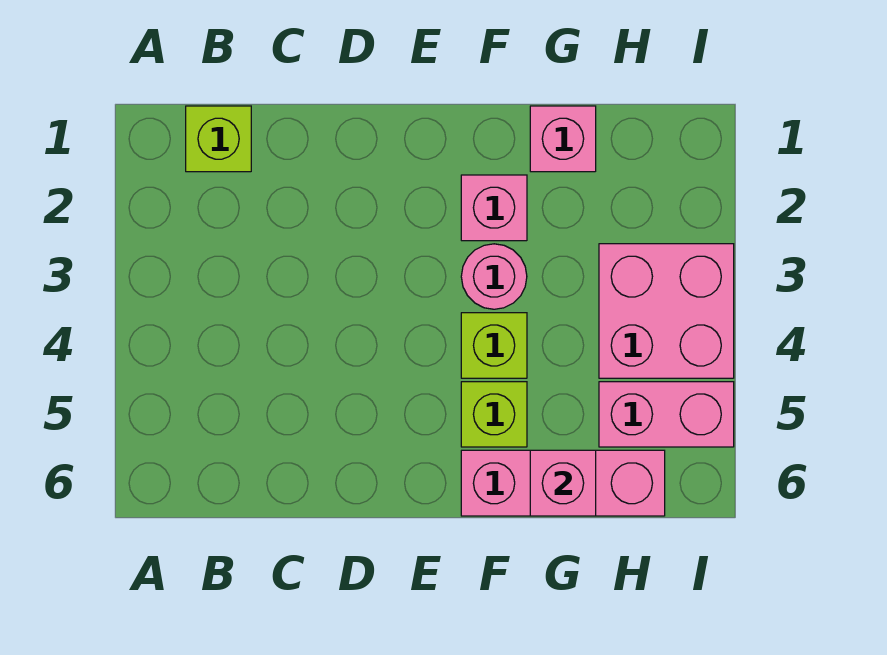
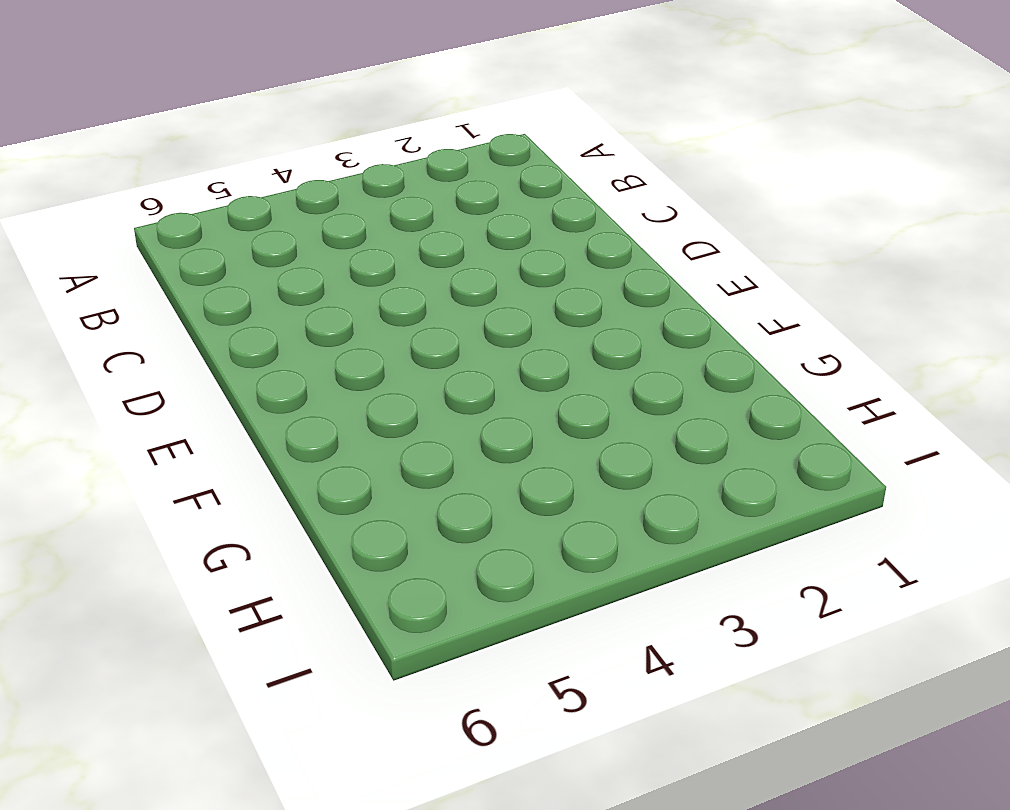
none -> lime 1x1 brick [186,106,251,172]
none -> pink 1x1 brick [461,175,527,241]

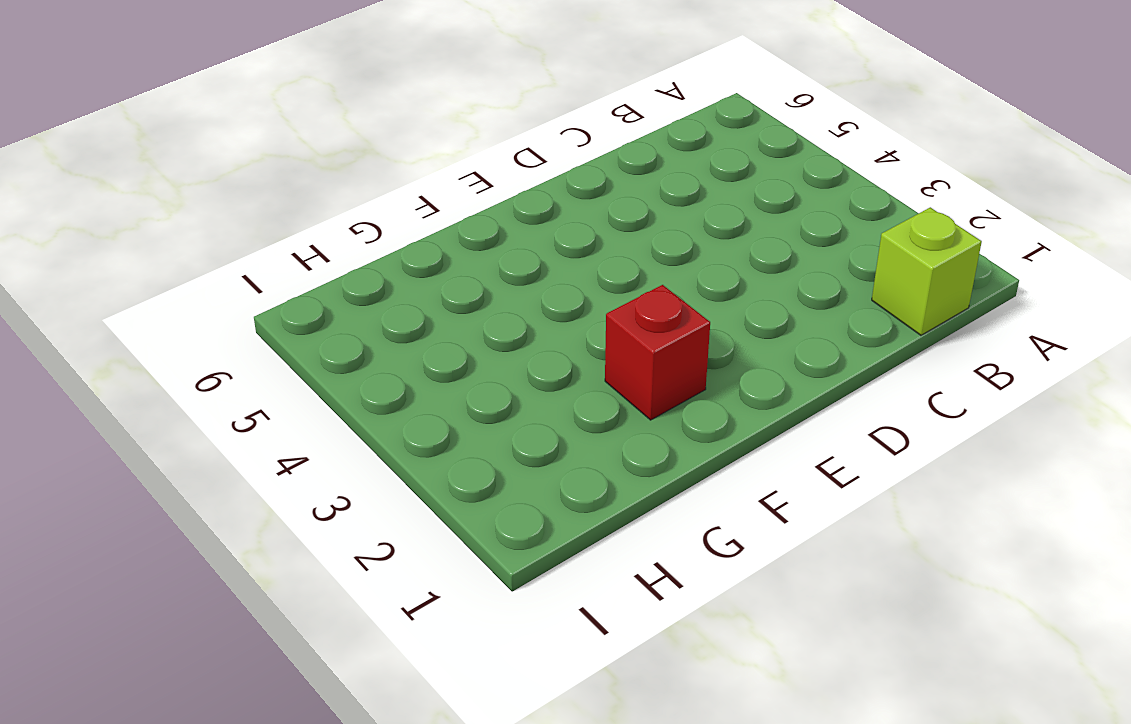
red 1x1 brick [605,285,710,420] -> pink 1x1 brick [461,175,527,241]
none -> pink 1x1 round brick [461,244,527,309]
none -> lime 1x1 brick [461,313,527,378]

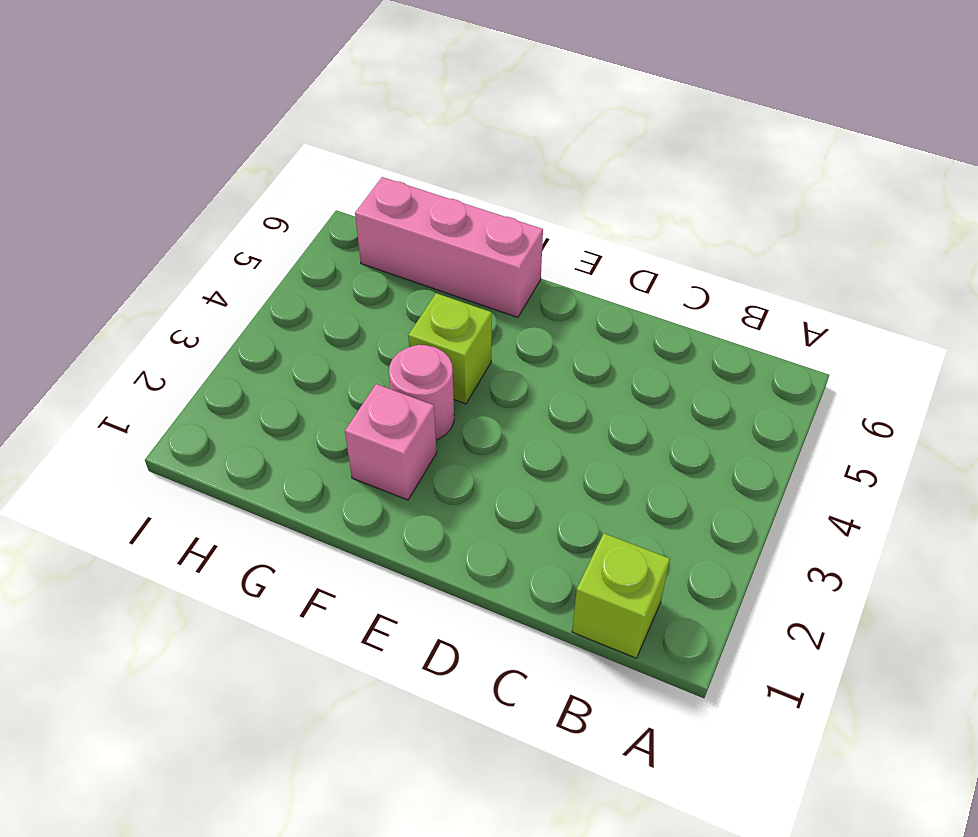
none -> lime 1x1 brick [461,382,527,447]
none -> pink 1x1 brick [530,106,596,172]

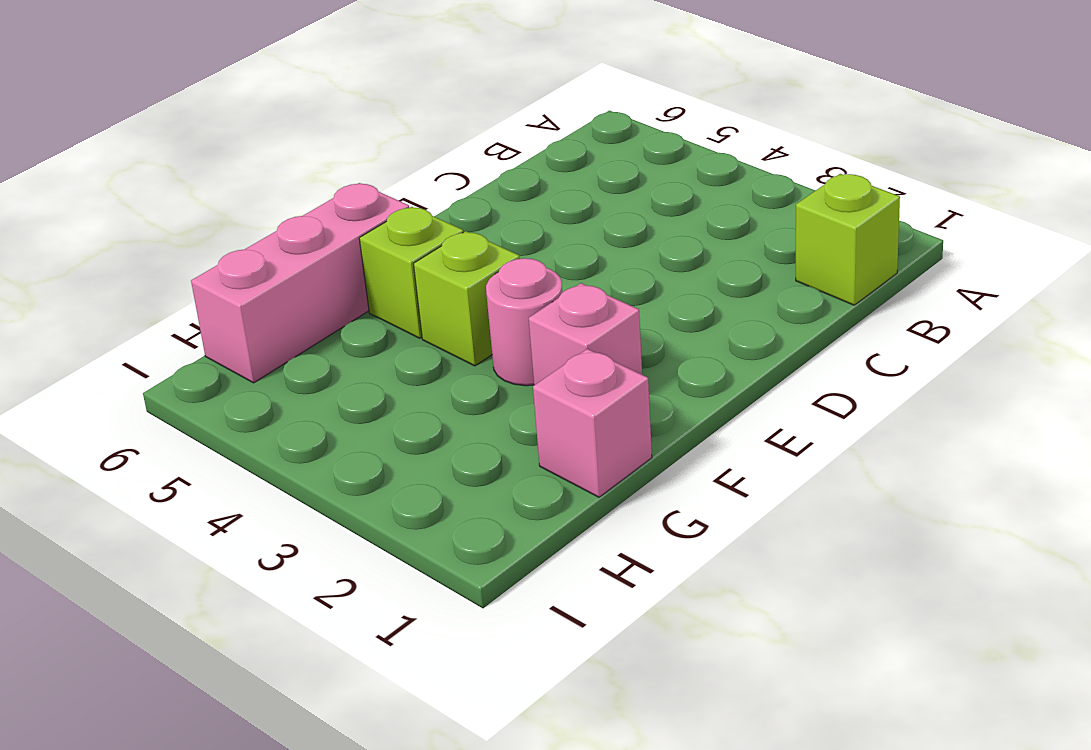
none -> pink 2x2 brick [599,244,734,378]
none -> pink 1x2 brick [599,382,734,447]

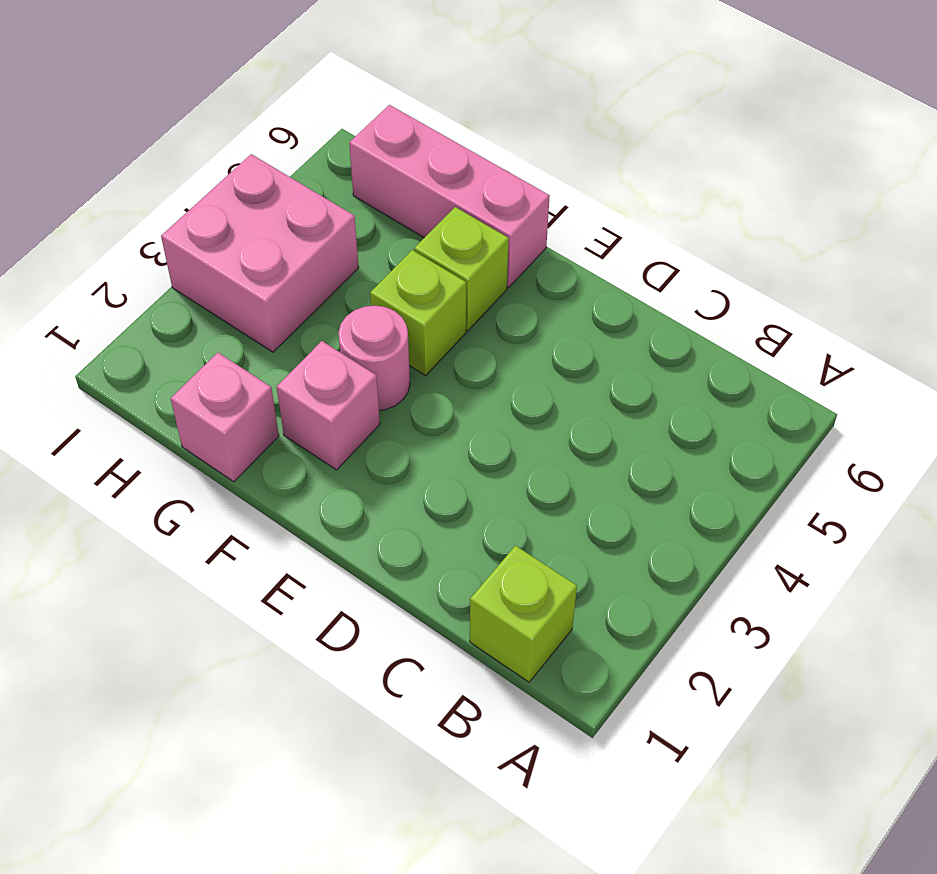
none -> pink 1x2 brick [599,382,734,447]
none -> pink 1x1 brick [530,450,596,516]

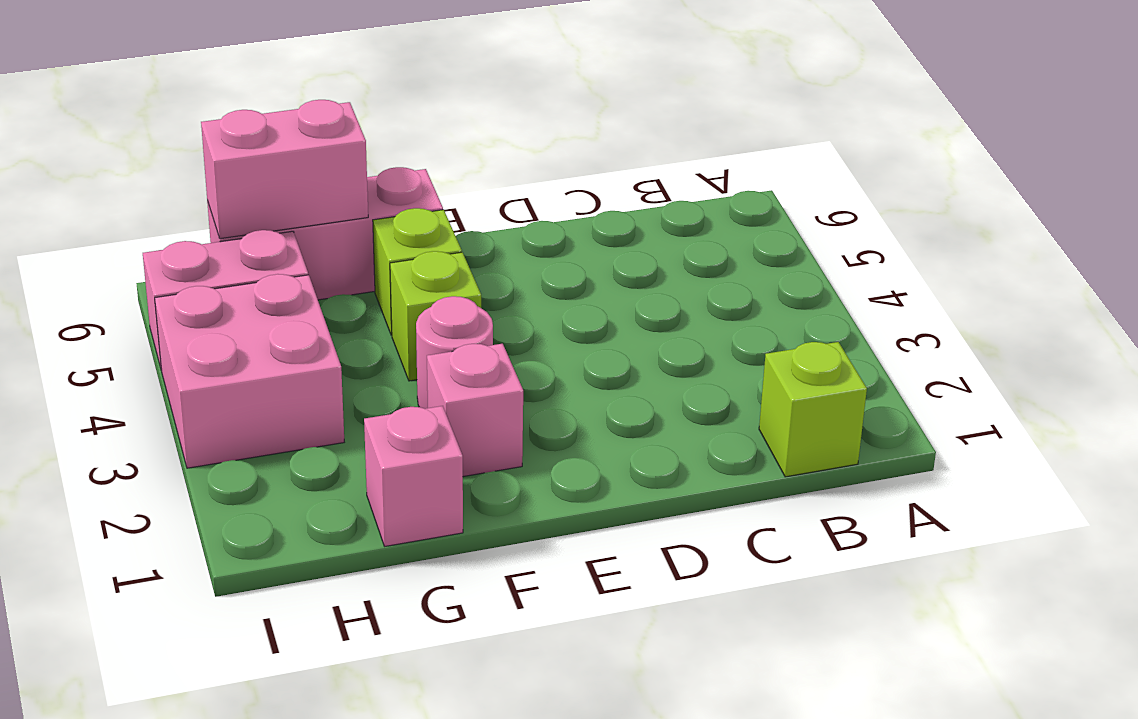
pink 1x2 brick [201,100,368,239] -> pink 1x1 brick [530,450,596,516]

